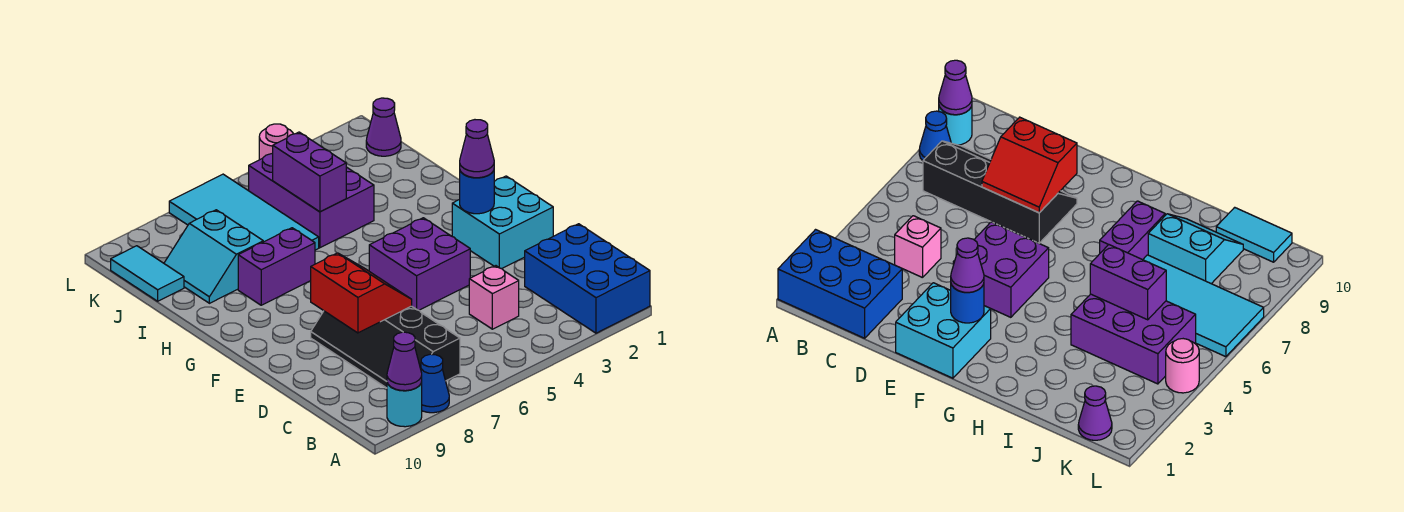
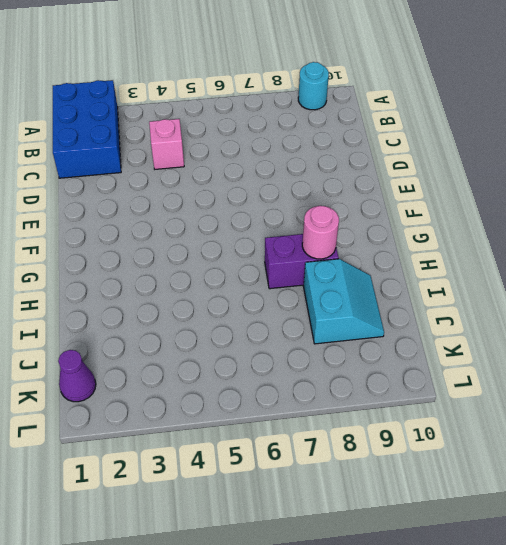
pink 1x1 round brick [302,206,339,259] -> pink 1x1 round brick moved to [259,124,293,160]
none -> blue 1x1 cone [421,354,449,413]
none -> black 2x4 slope [311,306,460,388]
none -> cyan 2x2 brick [452,176,553,269]

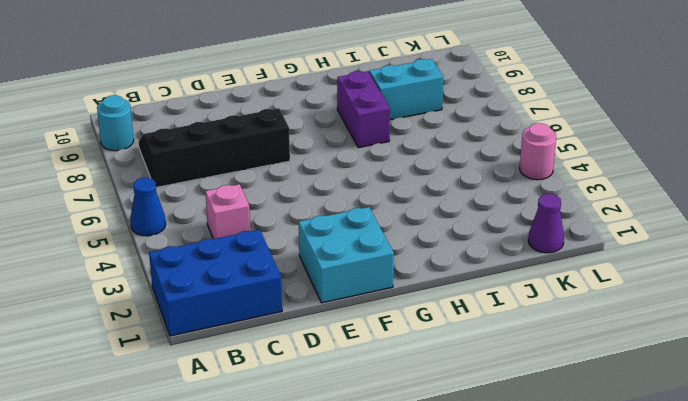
blue 1x1 cone [130,177,166,236] -> blue 1x1 cone moved to [421,354,449,413]
none -> purple 2x2 brick [369,218,470,310]
none -> purple 2x3 brick [249,154,374,248]
none -> cyan 2x4 tile [169,174,319,250]

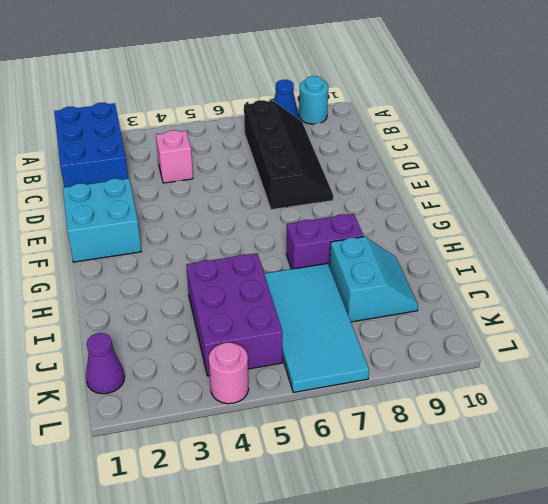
none -> purple 2x2 brick [369,218,470,310]
none -> cyan 1x2 tile [111,246,184,301]
none -> purple 1x1 cone [387,332,422,391]

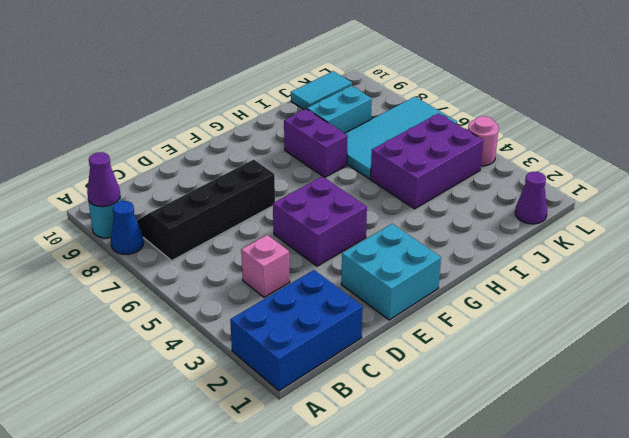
none -> red 2x2 slope [311,253,412,333]
none -> blue 1x1 round brick [460,171,494,214]
none -> purple 1x2 brick [272,132,346,212]

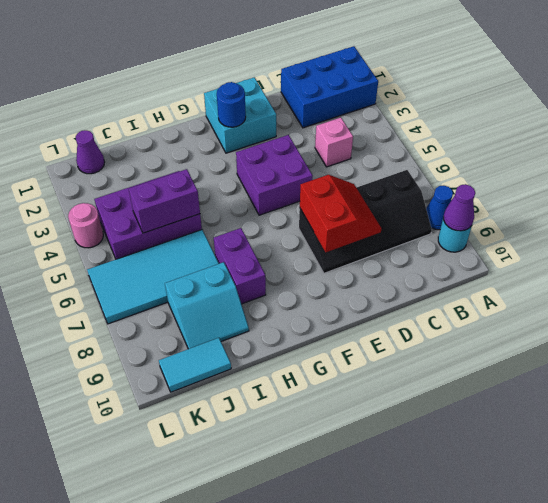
red 2x2 slope [300,175,381,252] -> red 2x2 slope turned to [311,253,412,333]
none -> purple 1x1 cone [460,120,494,178]

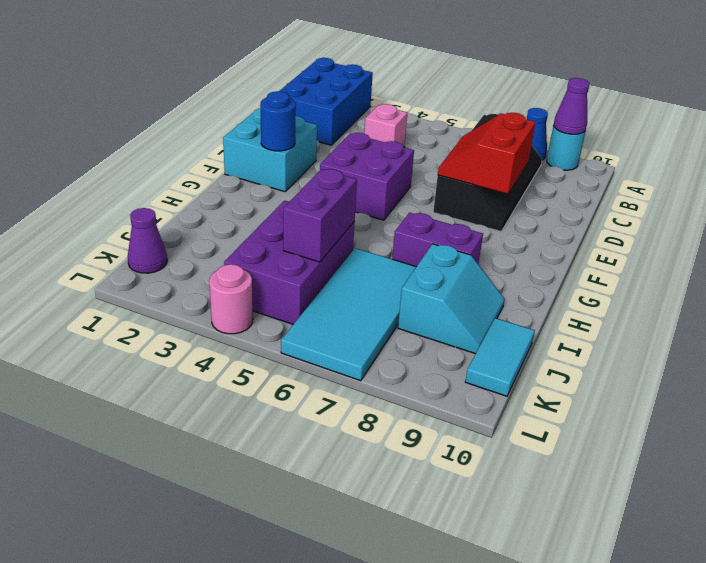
none -> purple 1x1 cone [460,120,494,178]

